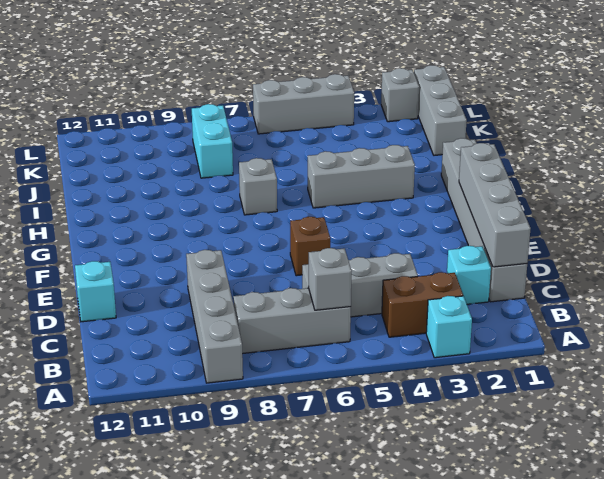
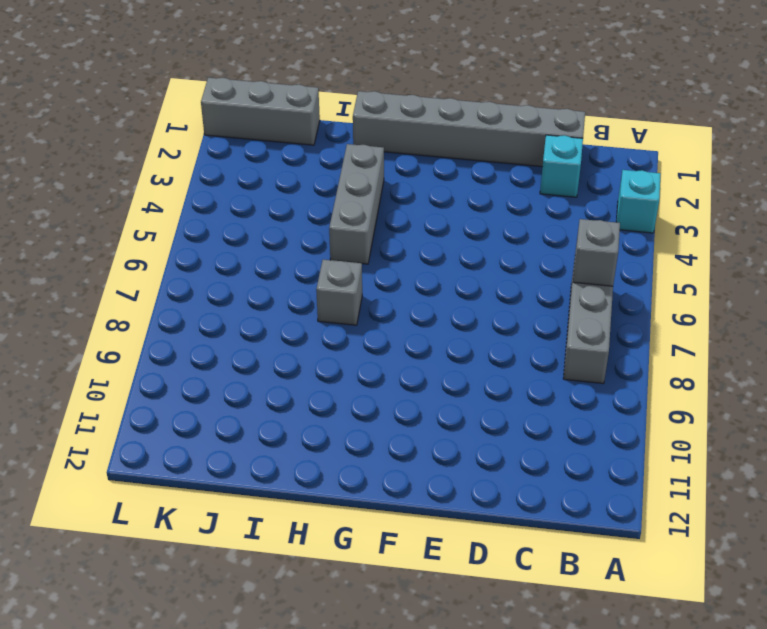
none -> grey 1x4 brick [186,250,243,383]
none -> brown 1x2 brick [382,272,463,337]
none -> grey 1x3 brick [302,253,418,317]

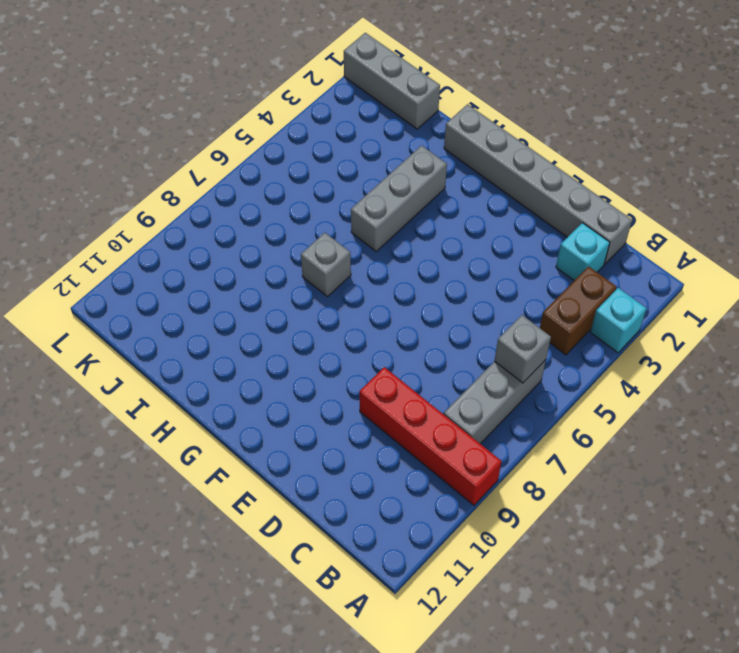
red 1x4 brick [359,367,502,505] -> grey 1x4 brick [186,250,243,383]
none -> grey 1x3 brick [302,253,418,317]
none -> cyan 1x1 brick [75,261,116,322]
none -> brown 1x1 brick [290,217,330,276]

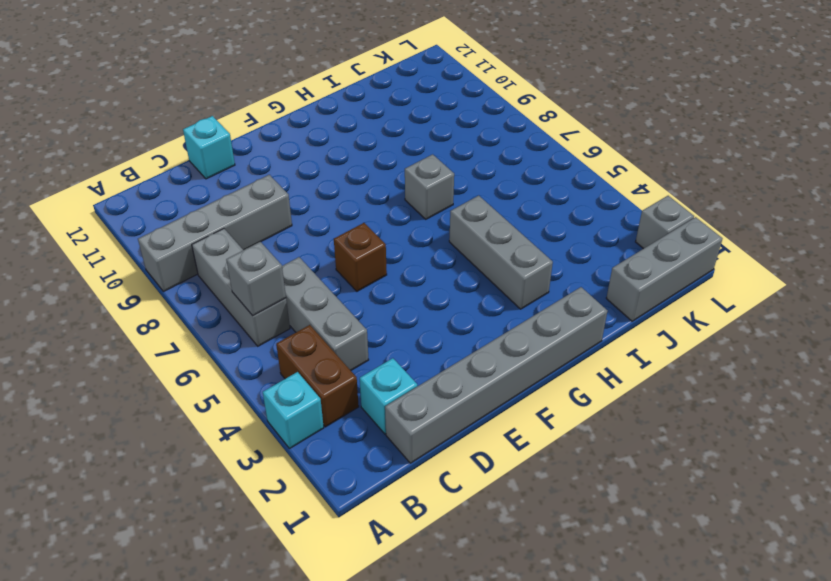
none -> cyan 1x2 brick [192,104,233,178]
none -> grey 1x3 brick [253,74,354,134]
none -> grey 1x4 brick [459,143,531,267]

